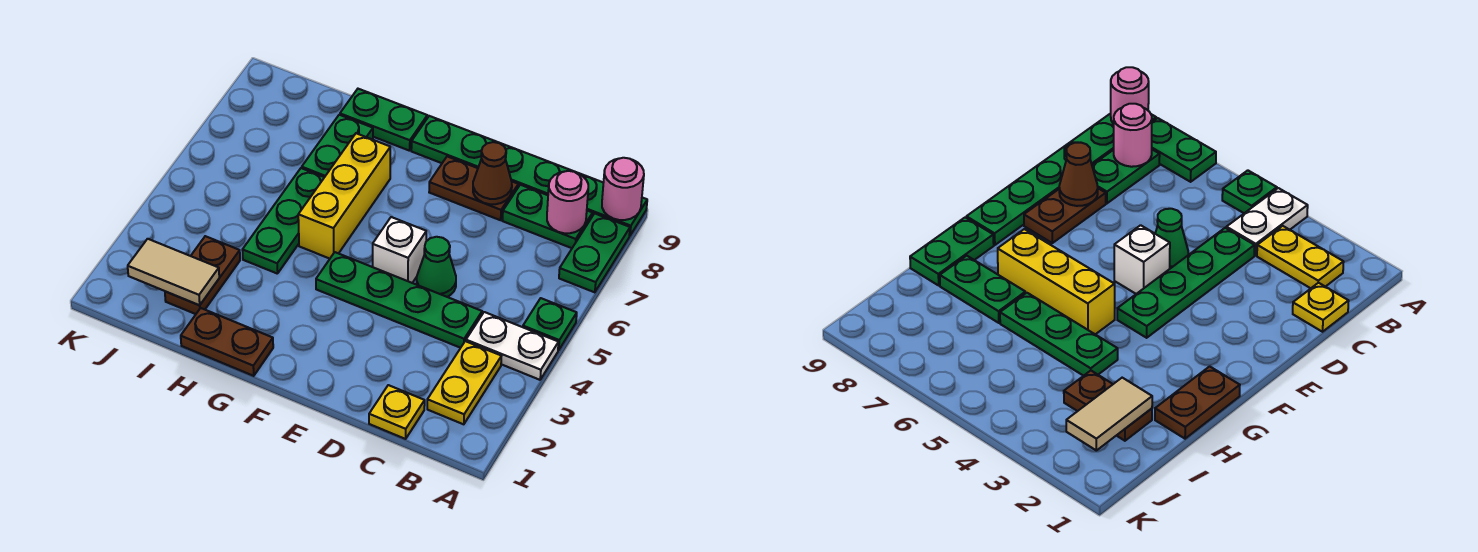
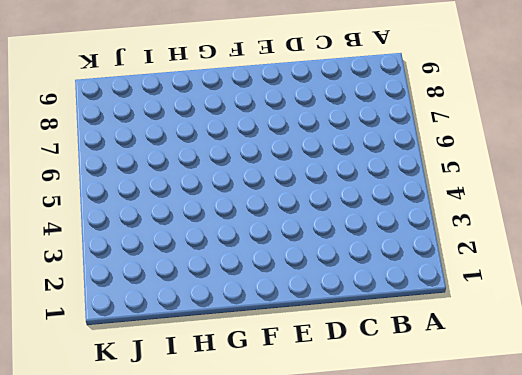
none -> white 1x2 plate [466,312,559,380]
none -> green 1x1 plate [523,298,577,350]
none -> green 1x2 plate [559,213,630,292]

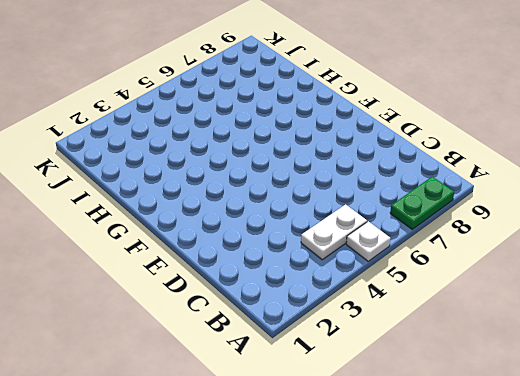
white 1x1 plate [346,221,390,261] -> green 1x1 plate [523,298,577,350]
white 1x2 plate [301,204,367,260] -> white 1x2 plate turned to [466,312,559,380]
none -> green 1x6 plate [411,116,647,236]
none -> yellow 1x2 plate [427,341,501,424]
none -> green 1x2 plate [502,185,593,248]

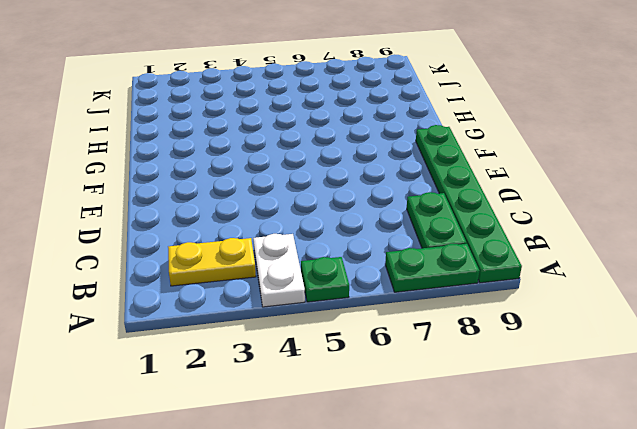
none -> yellow 1x1 plate [369,385,425,439]
none -> green 1x4 plate [316,252,482,348]
none -> green 1x1 cone [417,237,456,297]

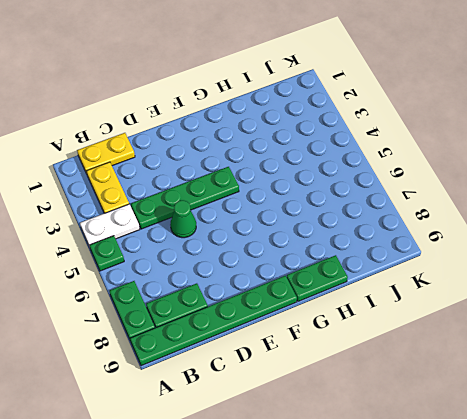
yellow 1x2 plate [77,133,135,174] -> yellow 1x1 plate [369,385,425,439]
none -> brown 1x2 plate [429,156,518,220]
none -> white 1x1 brick [372,217,426,283]
none -> brown 1x2 plate [181,308,273,376]

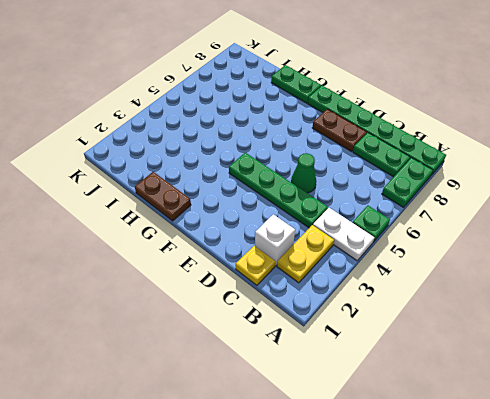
white 1x1 brick [255,214,295,266] -> white 1x1 brick moved to [372,217,426,283]
none -> yellow 1x3 brick [298,133,390,259]
none -> green 1x3 plate [242,168,324,274]
none -> green 1x2 plate [302,115,373,177]

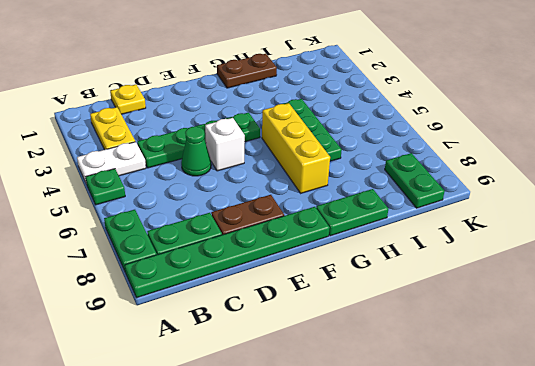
green 1x2 plate [385,153,445,208] -> green 1x2 plate moved to [302,115,373,177]
none -> brown 1x2 plate [165,236,240,314]
none -> pink 1x1 round brick [602,158,644,220]
none -> pink 1x1 round brick [547,171,588,233]

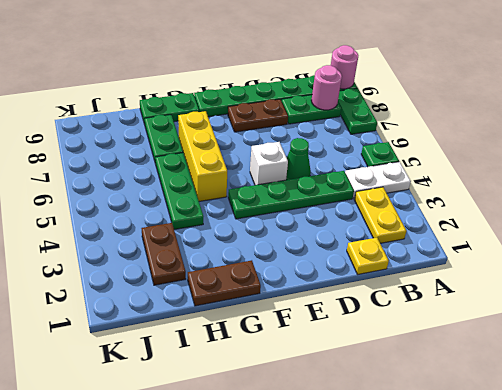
none -> brown 1x1 cone [473,142,512,204]
none -> tan 1x2 tile [128,239,219,305]

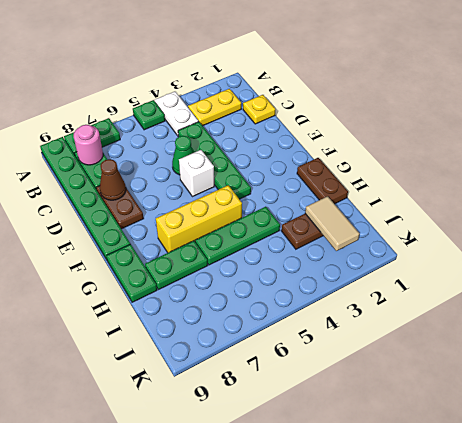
none -> pink 1x1 round brick [602,158,644,220]

